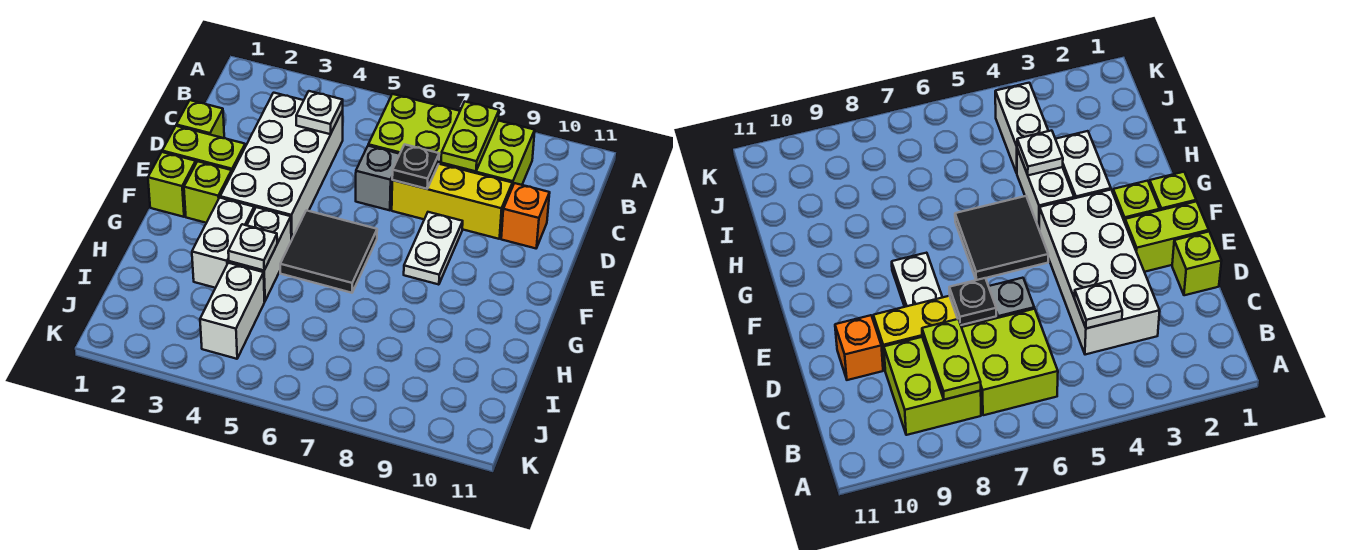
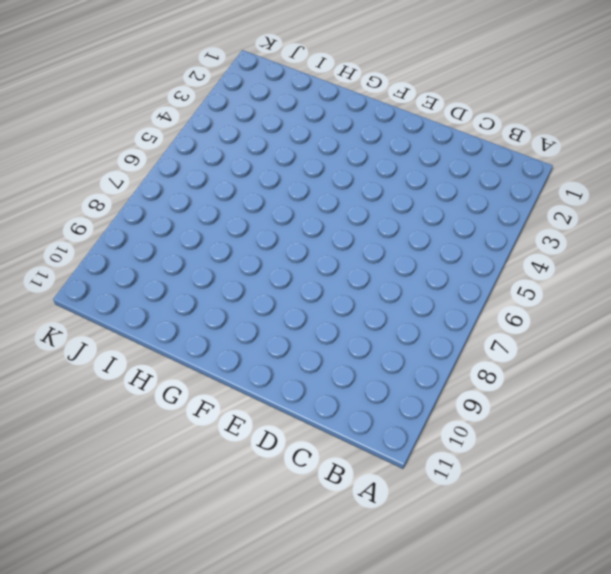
none -> lime 2x2 brick [368,94,460,164]
none -> lime 2x2 brick [441,121,535,187]
none -> white 2x4 brick [220,93,343,240]

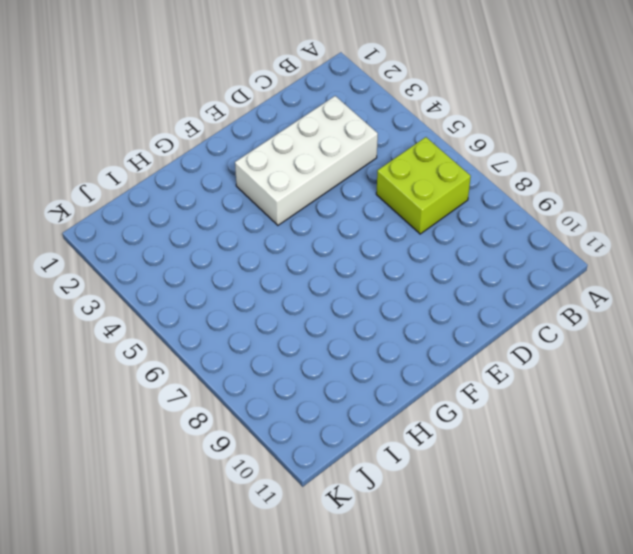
none -> lime 2x2 brick [441,121,535,187]
none -> lime 1x1 brick [176,100,224,138]
none -> grey 1x1 brick [356,146,400,210]

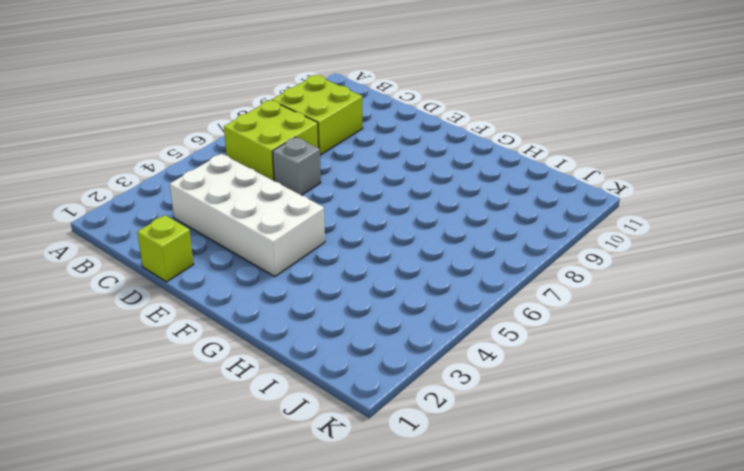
none -> yellow 1x3 brick [392,164,512,239]
none -> orange 1x1 brick [501,183,550,248]
none -> lime 1x2 brick [162,126,245,172]

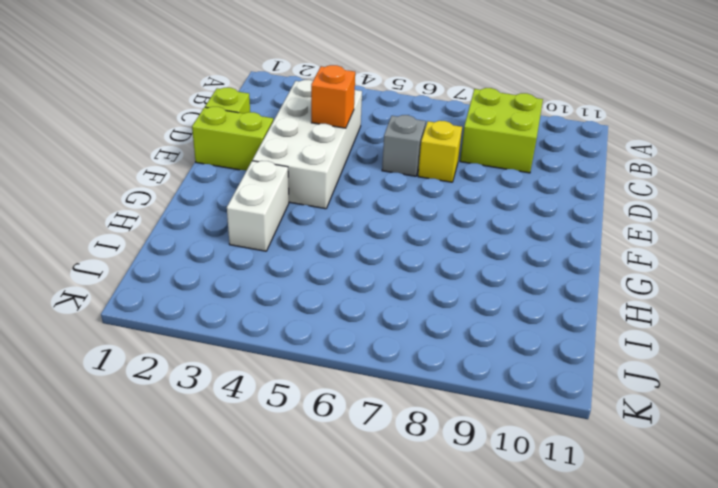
orange 1x1 brick [311,65,355,128] -> orange 1x1 brick moved to [501,183,550,248]
yellow 1x1 brick [418,121,462,182] -> yellow 1x3 brick [392,164,512,239]
none -> lime 2x2 brick [368,94,460,164]
none -> white 1x2 plate [404,212,463,285]
none -> lime 1x1 brick [148,152,196,217]

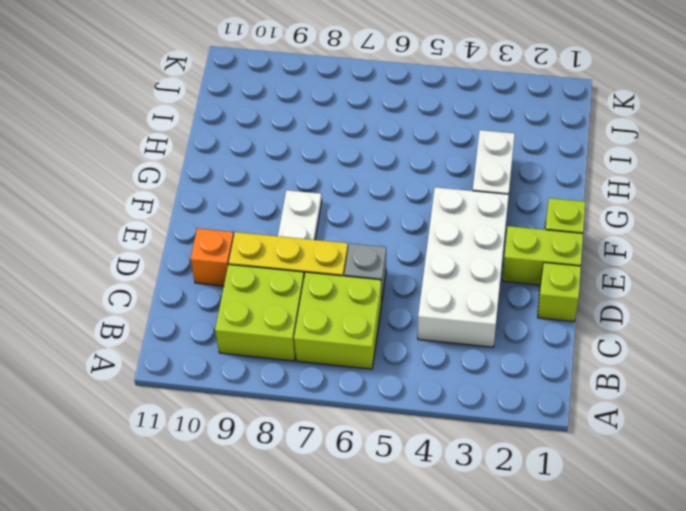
none -> lime 1x1 brick [184,161,232,223]
none -> black 2x2 tile [280,210,377,293]
none -> white 1x2 brick [229,207,291,301]

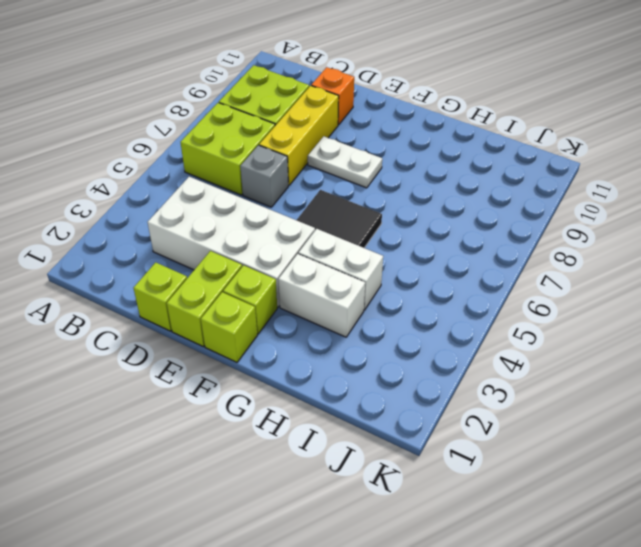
none -> white 1x2 brick [200,263,265,359]
none -> lime 1x2 plate [441,102,499,171]
none -> white 1x1 plate [296,91,343,134]

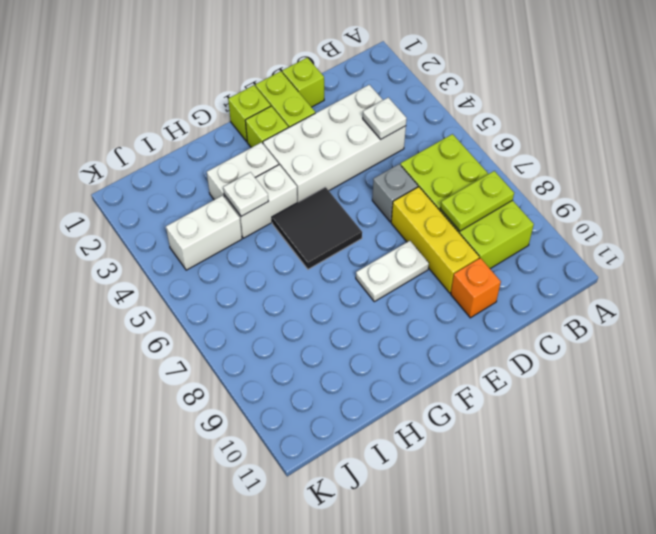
none -> black 1x1 plate [392,144,439,189]

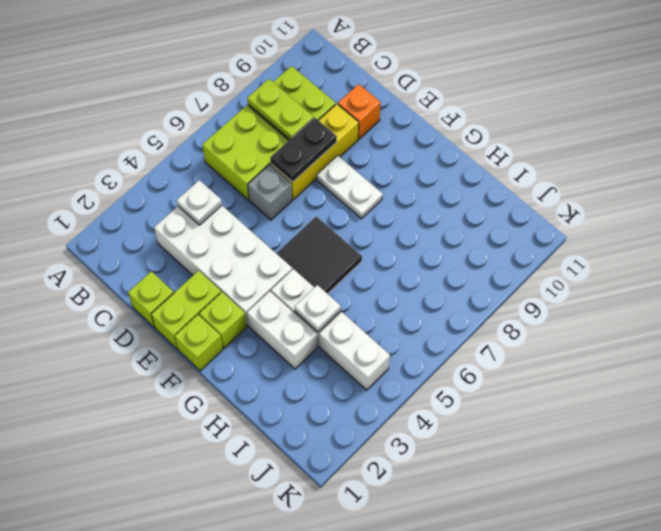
black 1x2 plate [270,117,337,182] -> black 1x1 plate [392,144,439,189]

